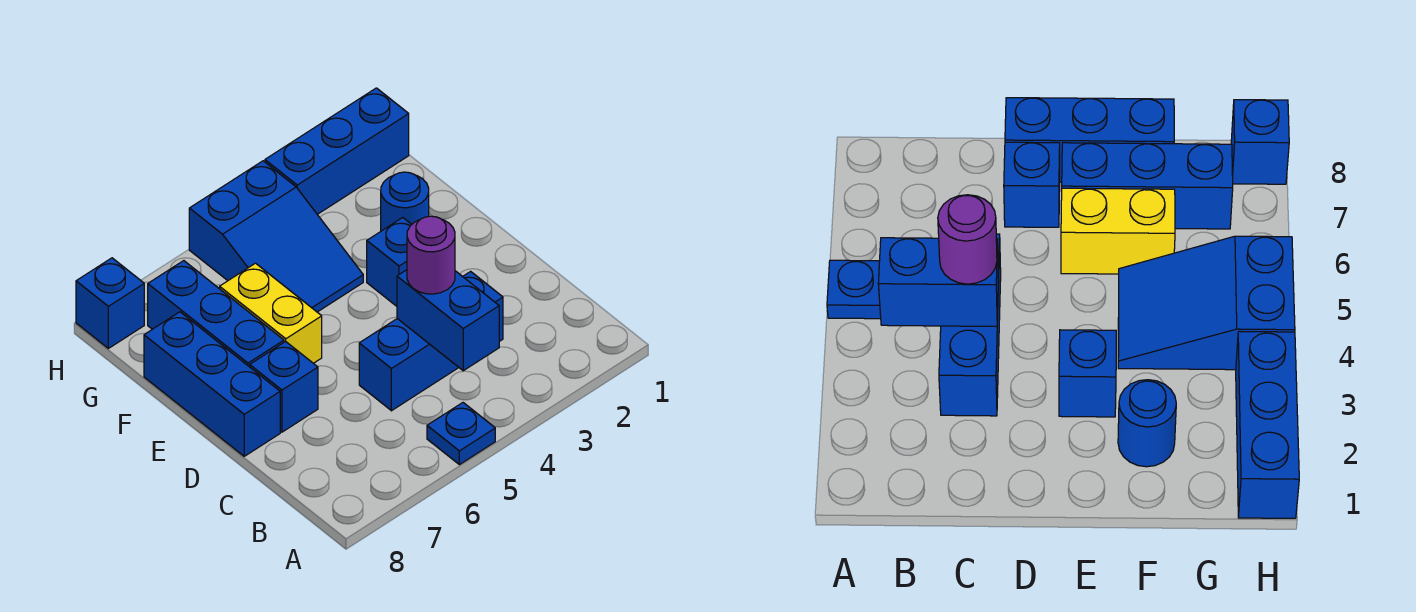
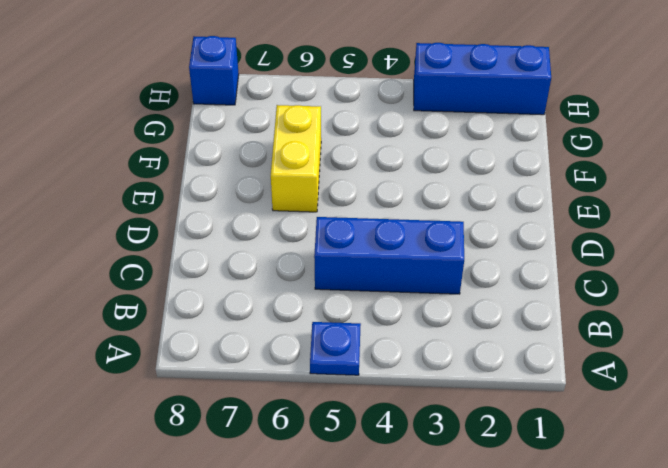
none -> blue 1x1 brick [250,341,318,432]
none -> blue 1x3 brick [144,312,280,456]
none -> blue 1x1 brick [367,218,412,306]

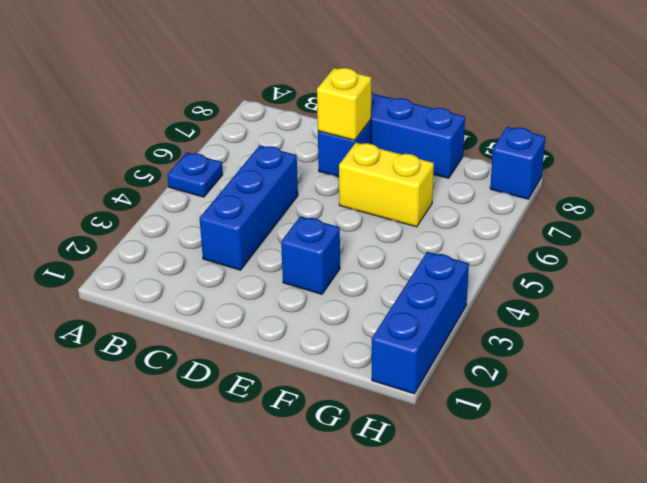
yellow 1x1 brick [317,68,371,140] -> none
none -> blue 1x3 brick [148,261,284,367]
none -> blue 1x1 round brick [381,172,429,231]
none -> blue 2x3 slope [189,161,363,312]

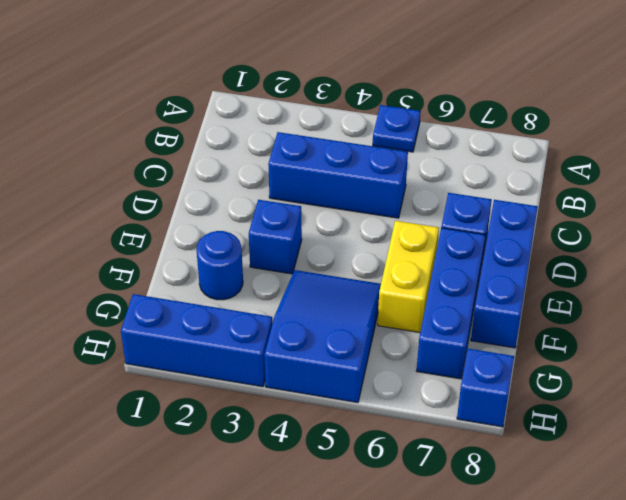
none -> blue 1x2 brick [397,270,499,371]
none -> purple 1x1 round brick [407,216,455,294]

